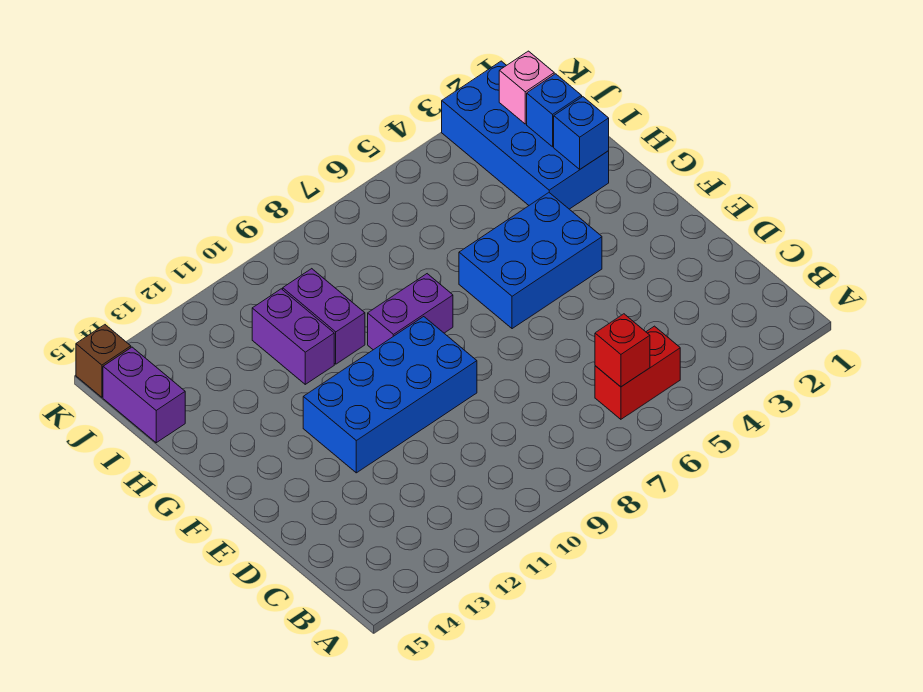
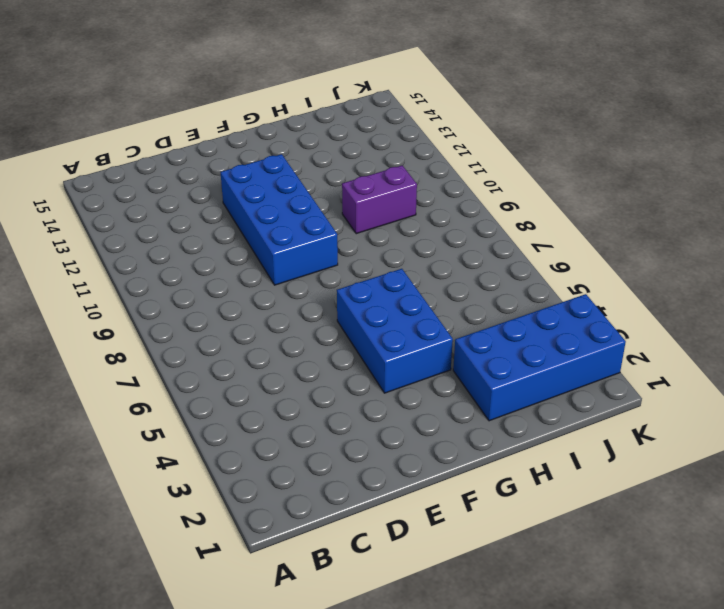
none -> red 1x2 brick [595,326,680,419]
none -> purple 1x2 brick [368,274,453,350]
none -> purple 1x2 brick [252,289,334,384]

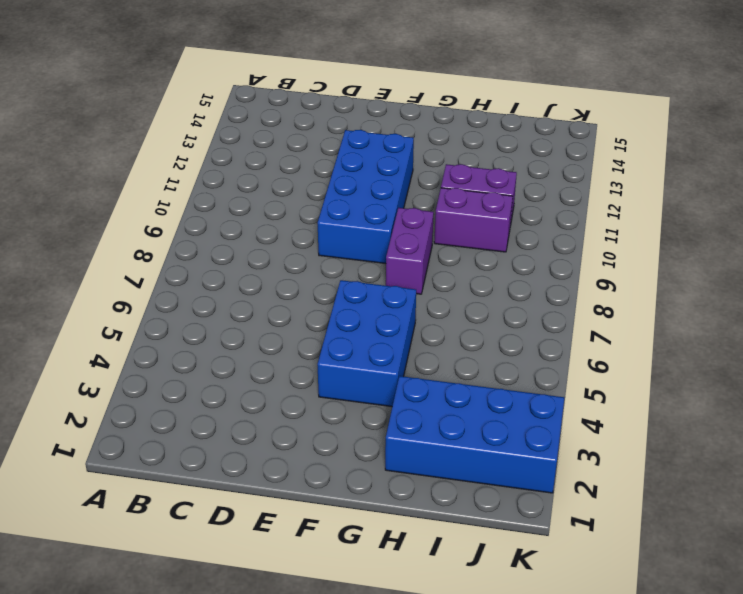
none -> red 1x2 brick [595,326,680,419]
none -> purple 1x2 brick [103,347,185,443]
none -> brown 1x1 brick [76,325,131,397]

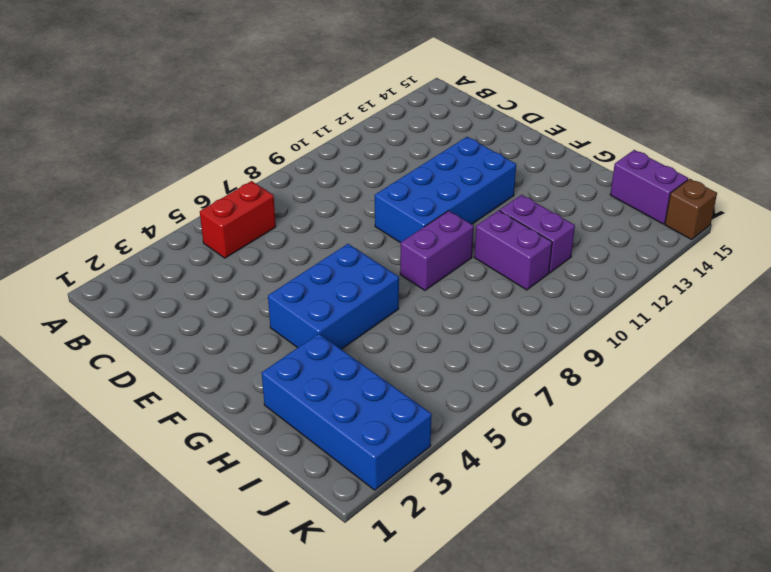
none -> red 1x1 brick [595,314,650,387]
none -> blue 1x1 brick [554,97,609,169]
none -> blue 1x1 brick [527,74,582,147]

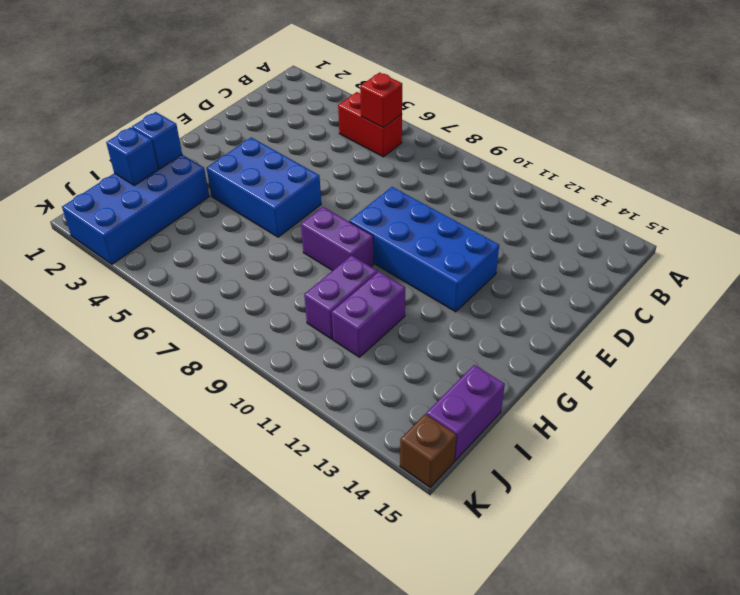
none -> pink 1x1 brick [499,51,554,124]

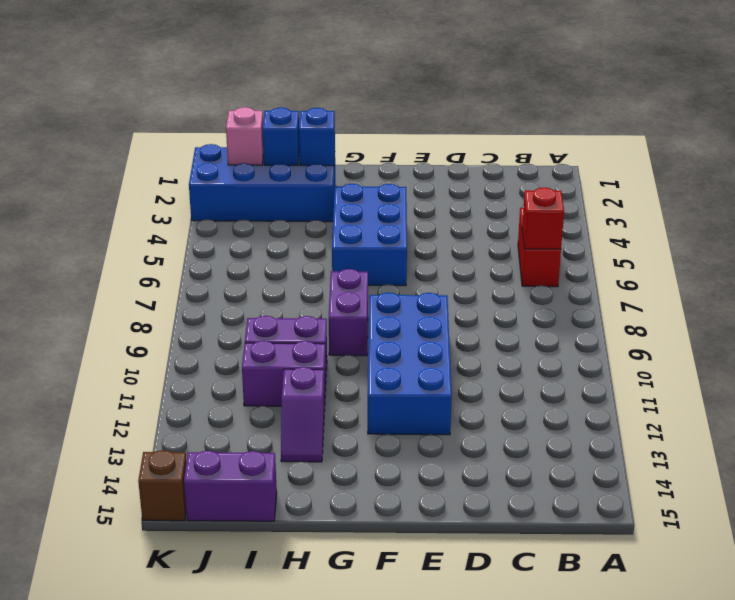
purple 1x2 slope [281,367,325,462] -> none

